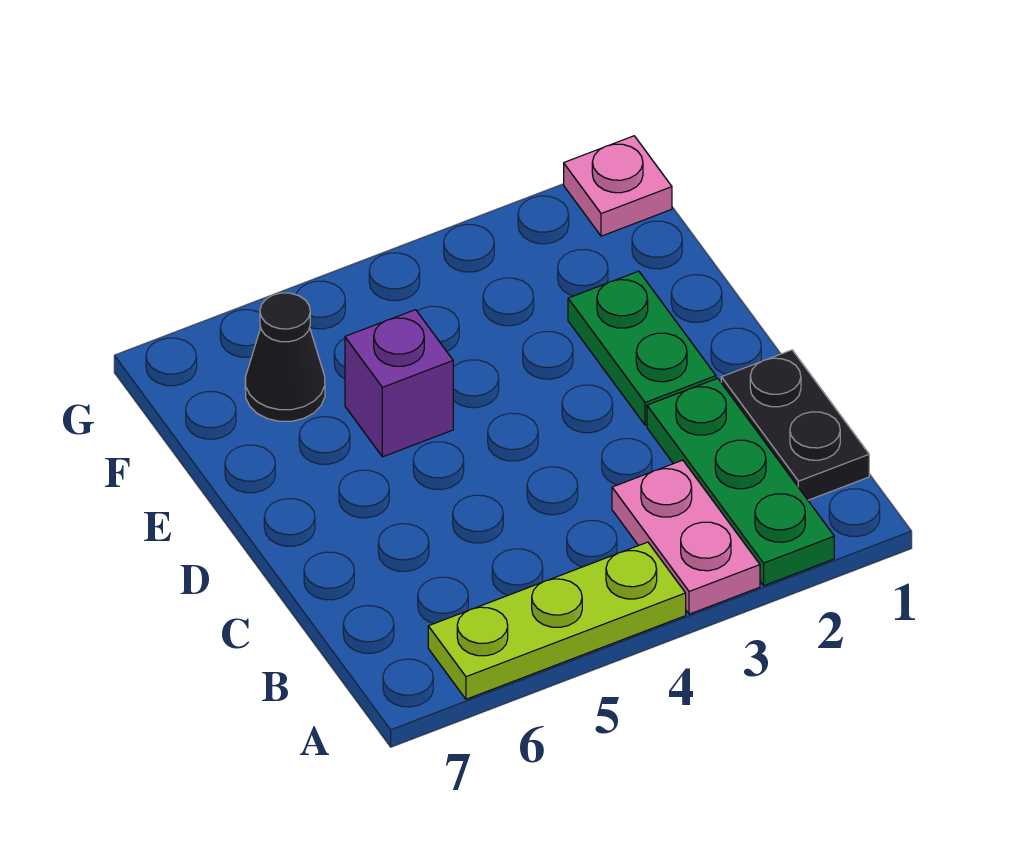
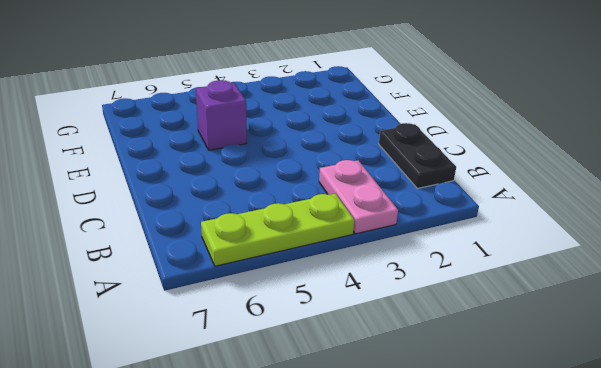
none -> green 1x3 plate [647,378,834,586]
none -> green 1x2 plate [568,271,716,425]

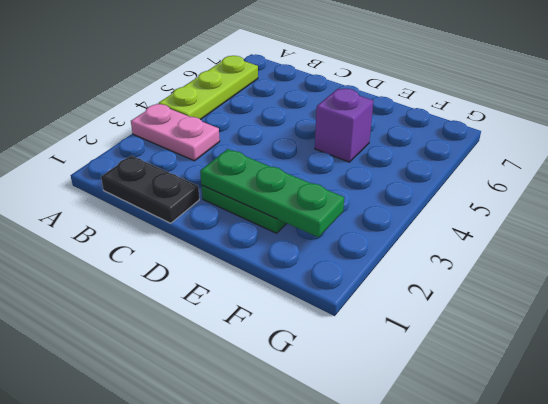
green 1x3 plate [200,149,344,237] -> green 1x3 plate moved to [647,378,834,586]
none -> black 1x1 cone [245,293,325,421]
none -> pink 1x1 plate [564,136,672,236]

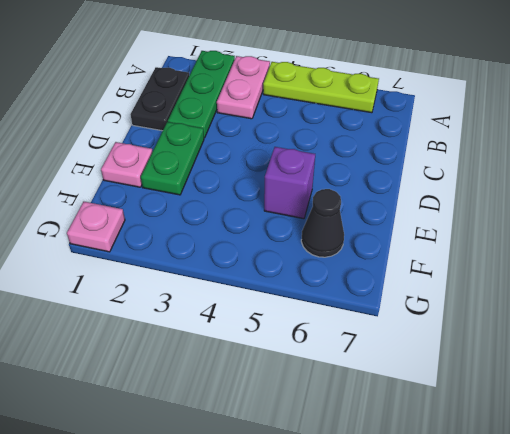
pink 1x1 plate [101,142,153,187] -> none

